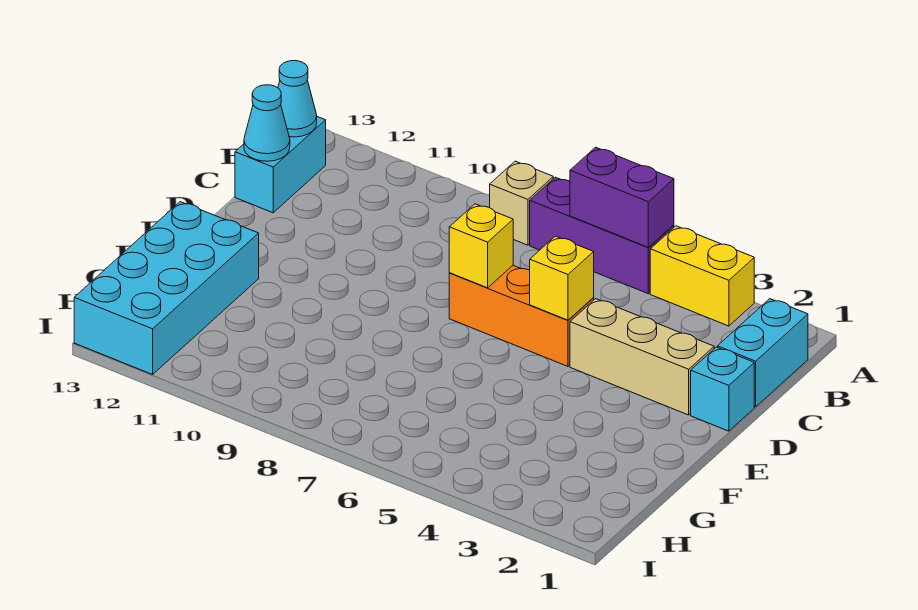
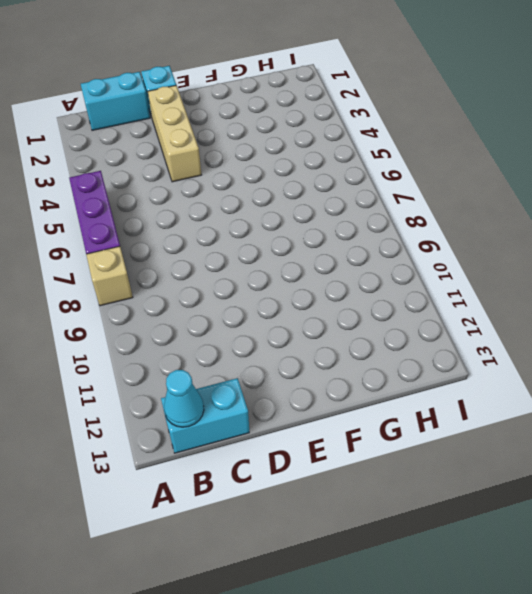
none -> yellow 1x2 brick [650,226,754,326]
none -> orange 1x3 brick [449,266,594,366]
none -> cyan 2x4 brick [74,202,259,375]

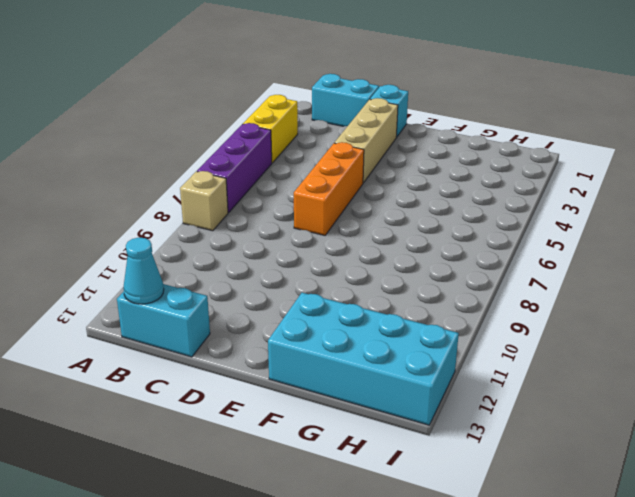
none -> purple 1x2 brick [570,147,674,247]
none -> cyan 1x1 cone [244,85,290,161]
none -> yellow 1x1 brick [530,236,594,320]

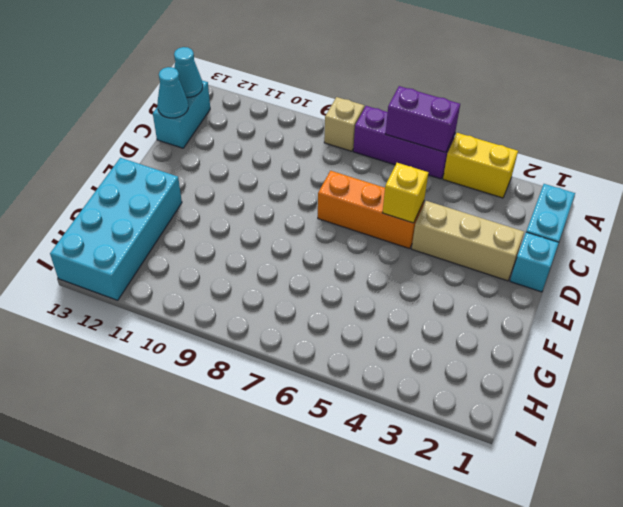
none -> yellow 1x1 brick [449,204,513,288]

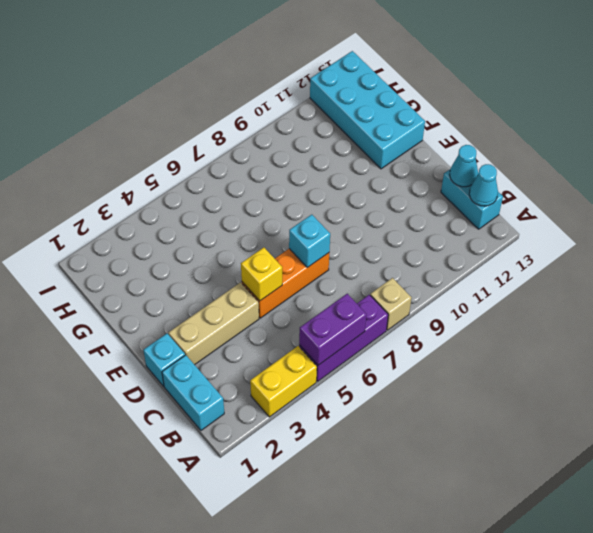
cyan 1x1 brick [289,215,330,268] -> yellow 1x1 brick [449,204,513,288]

